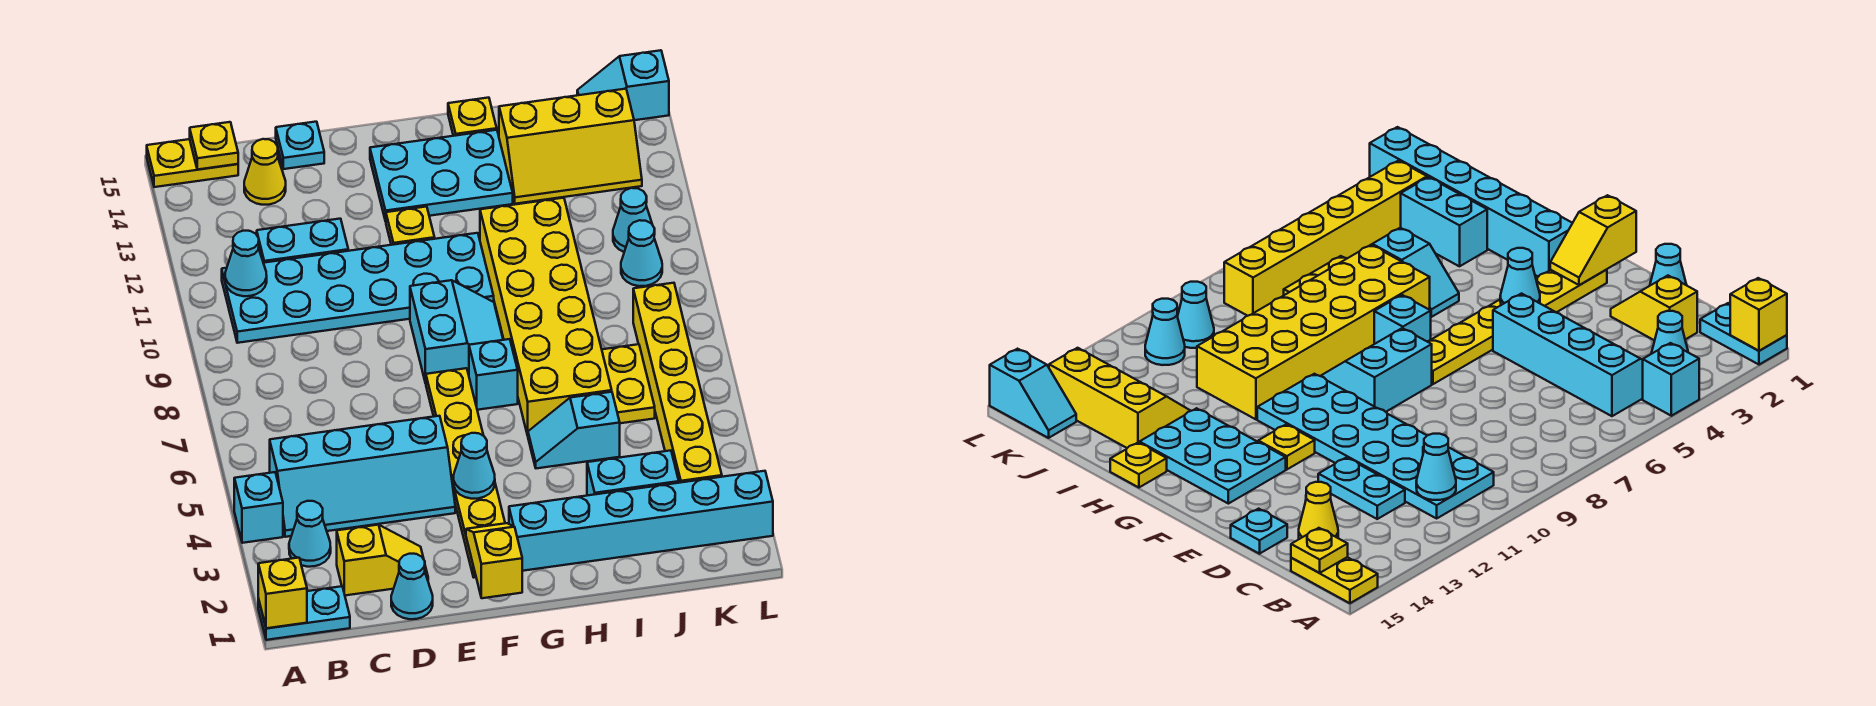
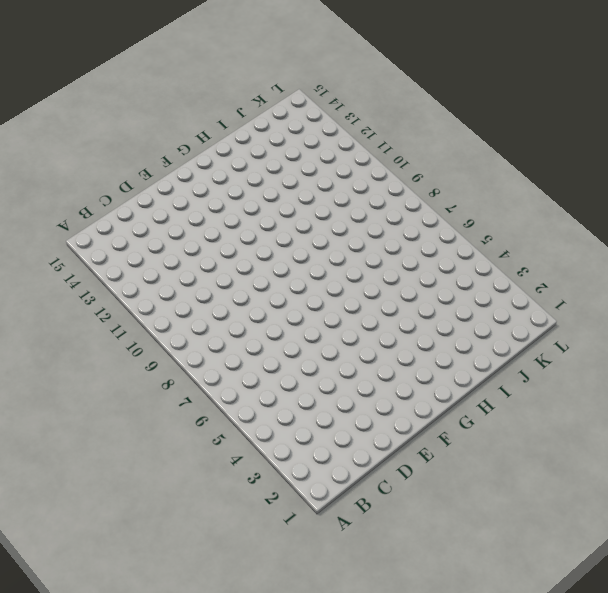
none -> cyan 1x2 plate [258,586,350,640]
none -> cyan 1x1 brick [234,472,283,543]
none -> yellow 1x2 plate [147,139,238,187]
none -> cyan 1x1 cone [289,501,331,567]

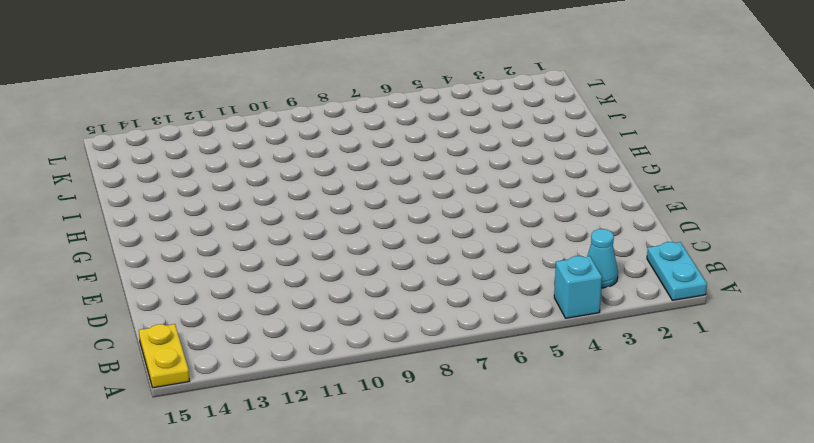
none -> cyan 2x4 slope [270,416,455,537]
none -> cyan 2x6 plate [222,233,494,343]
none -> yellow 1x2 slope [337,525,428,595]
none -> cyan 1x2 plate [257,219,348,263]

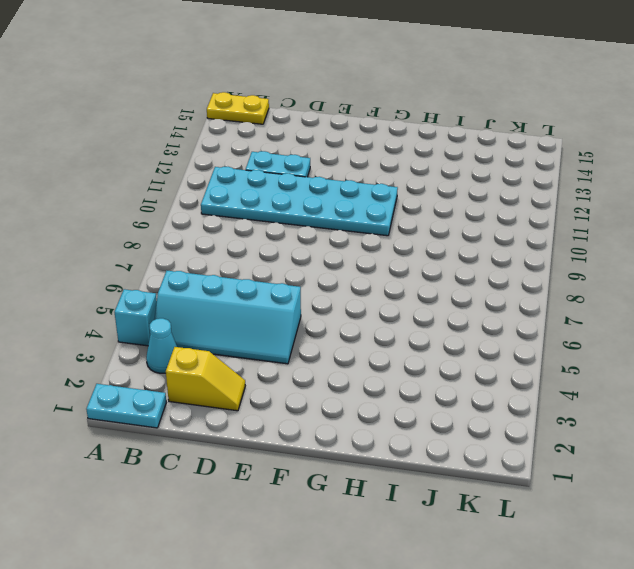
none -> yellow 1x1 cone [244,139,286,205]
none -> cyan 1x1 cone [391,554,433,619]
none -> cyan 1x1 plate [276,122,324,169]
none -> yellow 1x6 plate [426,368,505,577]

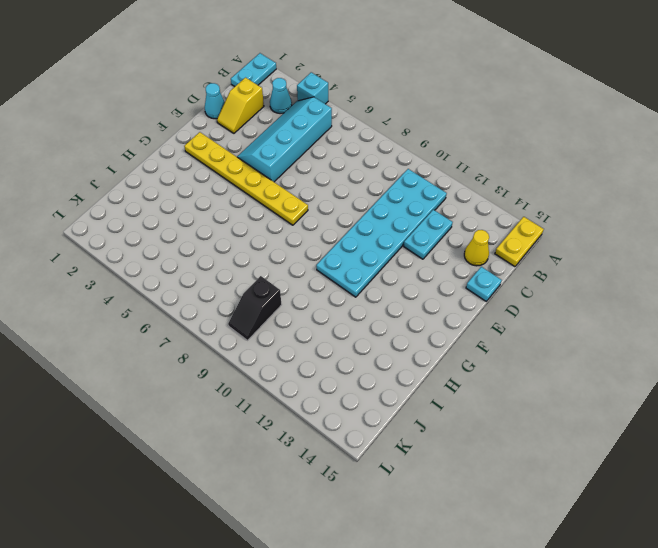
black 1x2 slope [228,276,282,340] -> none
none -> cyan 2x2 slope [410,280,503,383]
none -> yellow 1x1 plate [386,207,435,245]
none -> cyan 2x3 plate [370,130,513,221]
none -> cyan 1x6 brick [509,471,773,571]

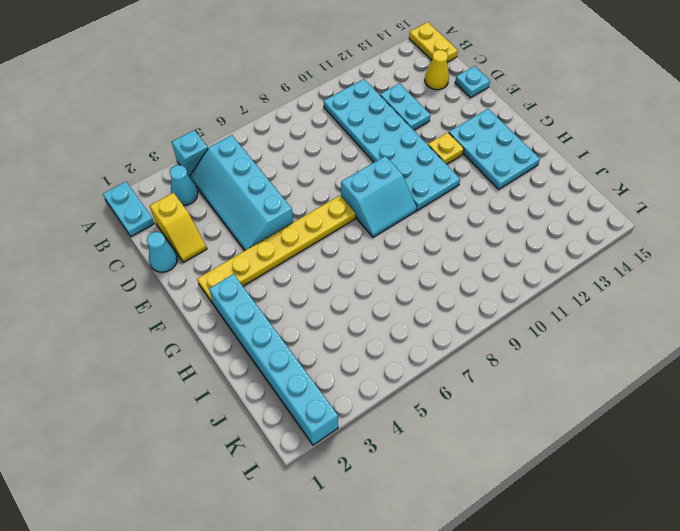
none -> cyan 1x1 brick [469,339,518,410]
none -> cyan 1x2 slope [528,392,620,468]
none -> yellow 2x6 brick [480,198,612,435]
none -> yellow 1x1 plate [448,98,497,136]

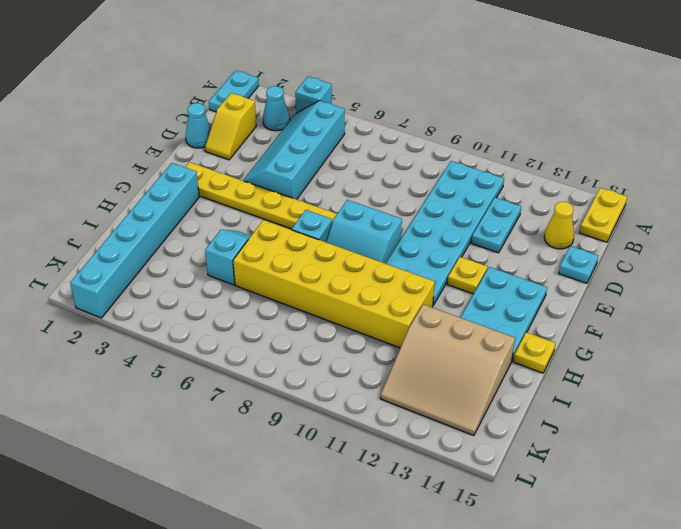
tan 3x3 slope [381,304,515,436] -> yellow 2x3 slope [499,89,642,204]
none -> cyan 1x2 brick [587,451,679,496]
none -> yellow 1x2 plate [602,344,655,423]
none -> yellow 1x6 brick [633,283,722,483]
none -> cyan 1x1 cone [621,220,662,286]

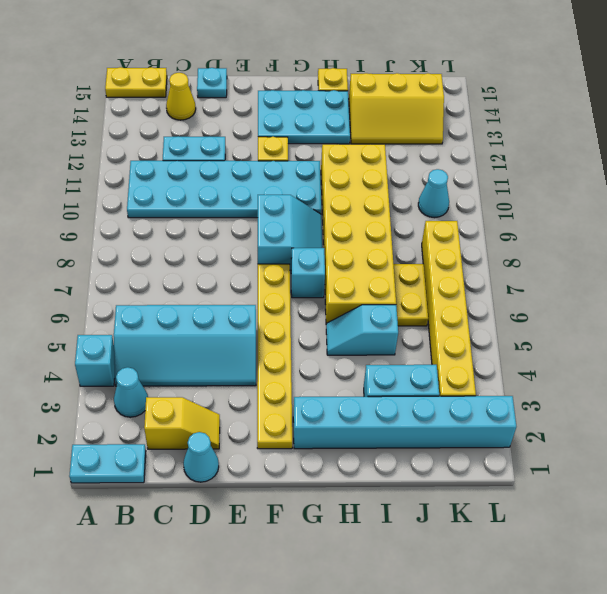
none -> cyan 1x1 cone [613,188,652,252]
none -> cyan 1x2 slope [577,50,669,120]
none -> yellow 1x1 brick [258,558,307,628]
none -> cyan 1x1 cone [225,231,267,296]

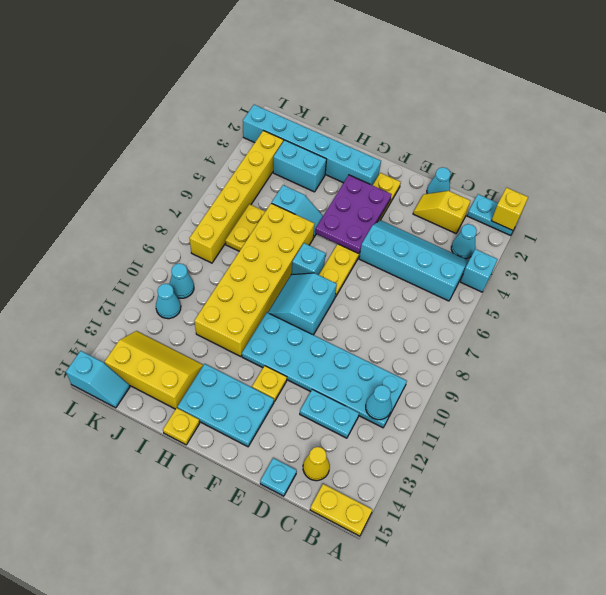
purple 2x3 plate [315,175,392,254] -> cyan 1x1 cone [453,433,495,499]
none -> yellow 1x1 plate [190,122,238,170]
none -> yellow 1x2 slope [466,523,522,598]

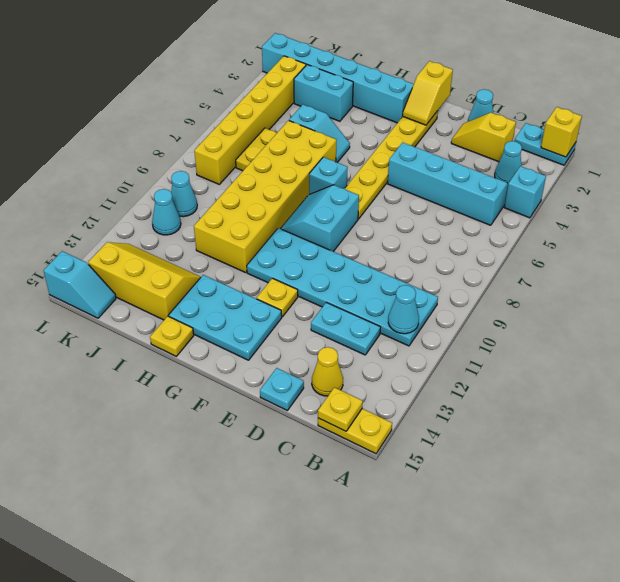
none -> cyan 1x1 cone [453,433,495,499]

